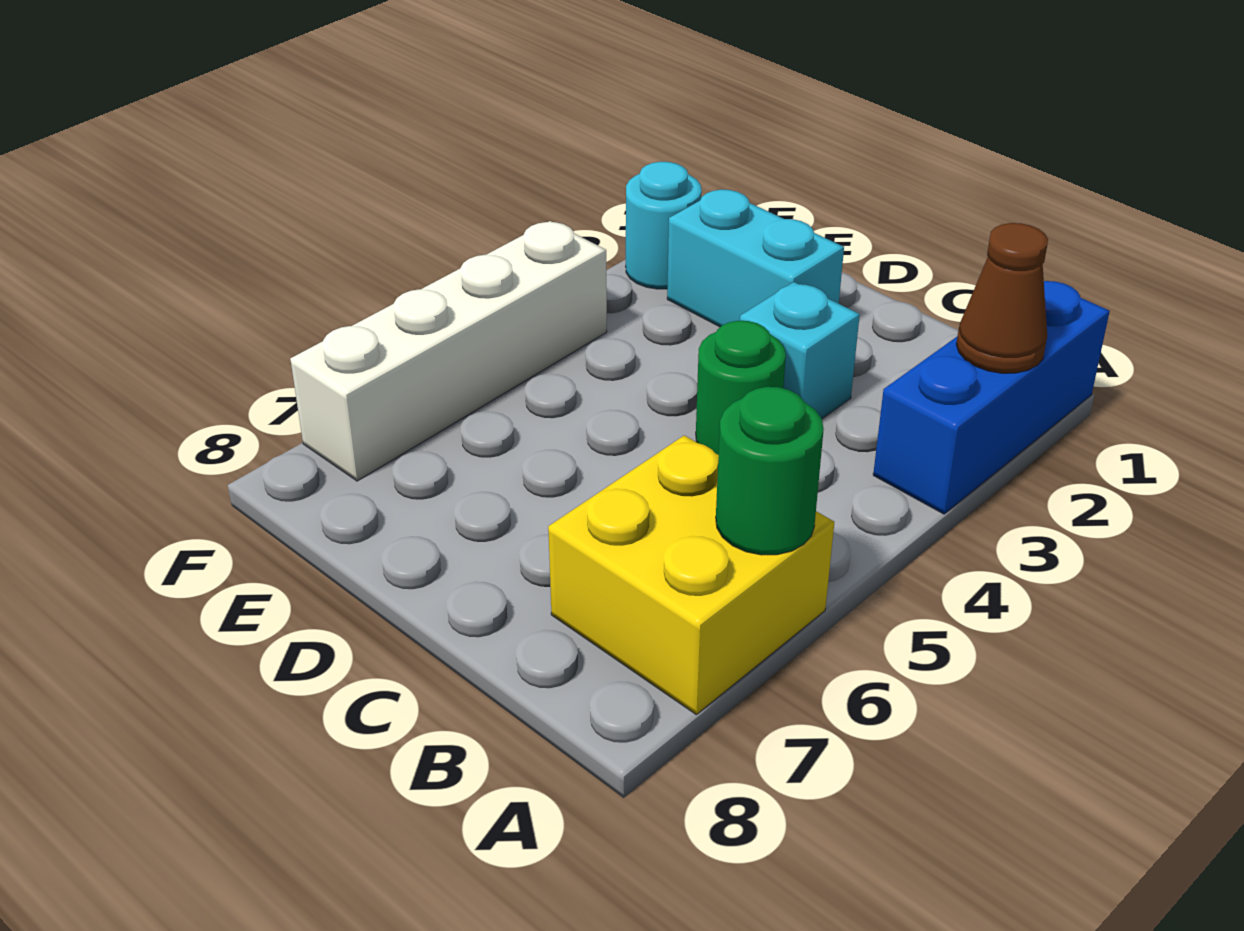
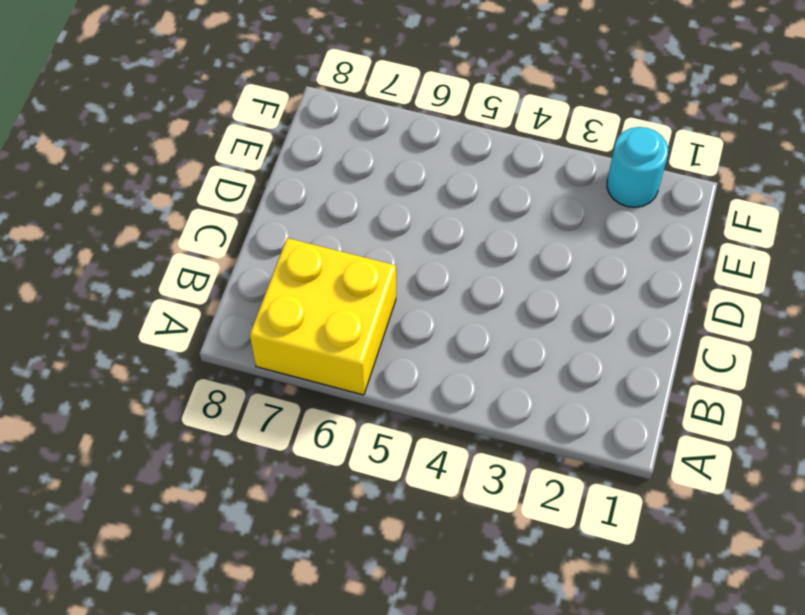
none -> blue 1x3 brick [873,281,1110,514]
none -> cyan 1x1 brick [740,282,860,418]

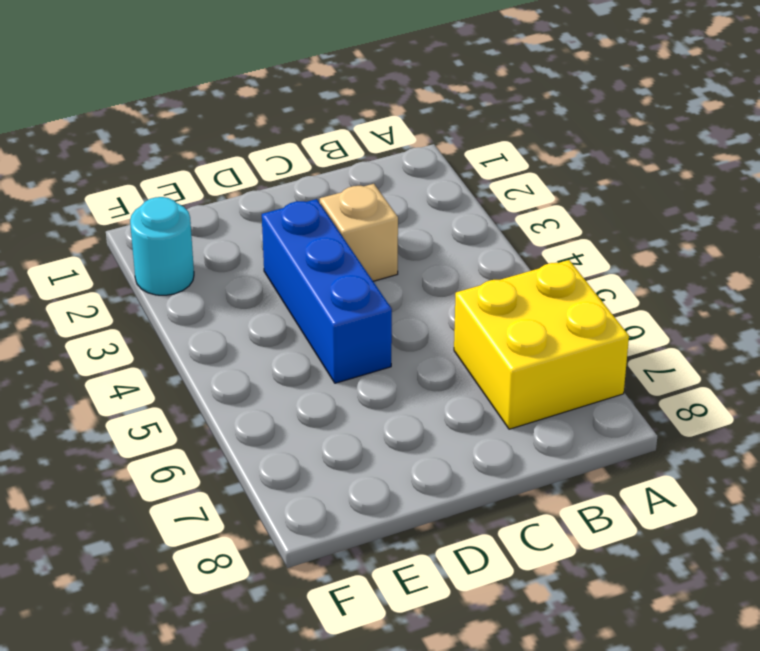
tan 1x1 brick [320,184,398,281] -> cyan 1x1 brick [740,282,860,418]
blue 1x3 brick [262,199,392,383] -> blue 1x3 brick moved to [873,281,1110,514]
none -> green 1x1 round brick [696,321,786,455]
none -> cyan 1x2 brick [667,189,844,327]

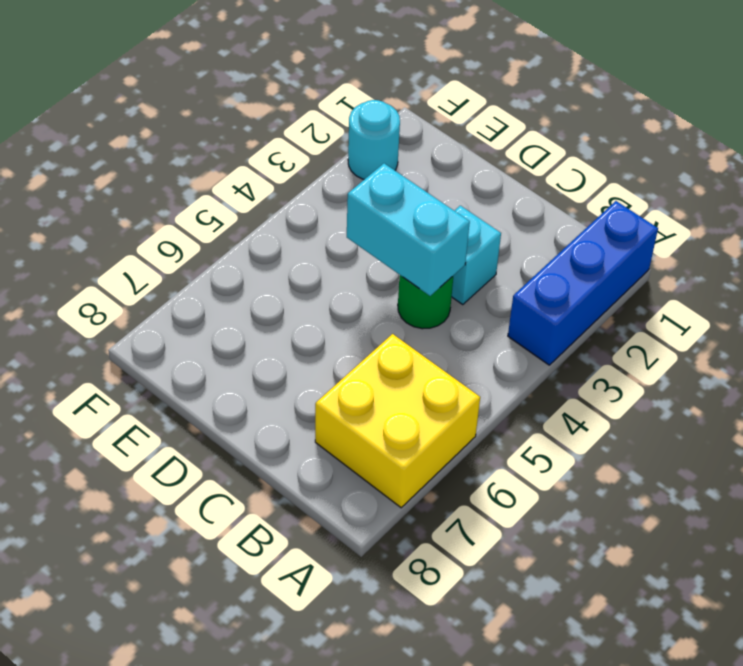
cyan 1x2 brick [347,163,470,296] -> cyan 1x2 brick moved to [667,189,844,327]
none -> white 1x4 brick [290,221,607,481]
none -> brown 1x1 cone [956,223,1048,373]

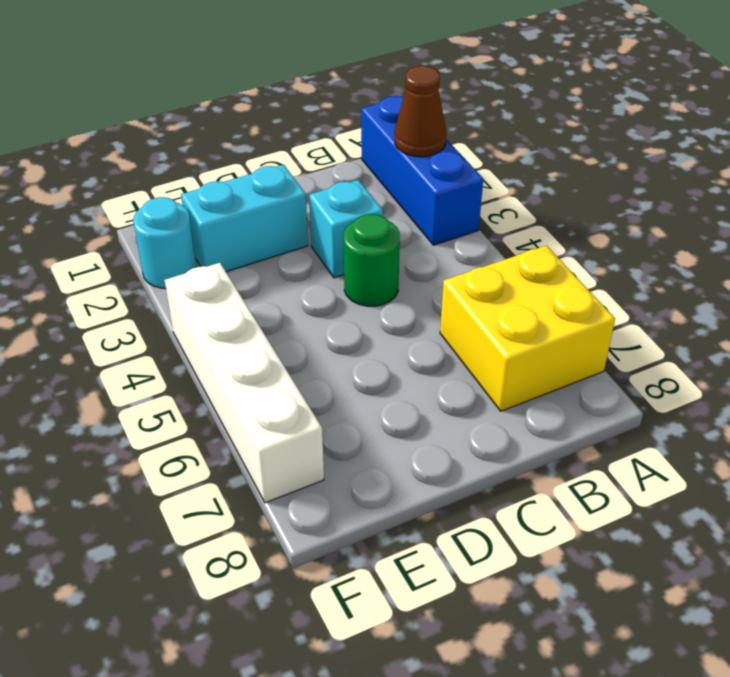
none -> green 1x1 round brick [716,387,824,555]

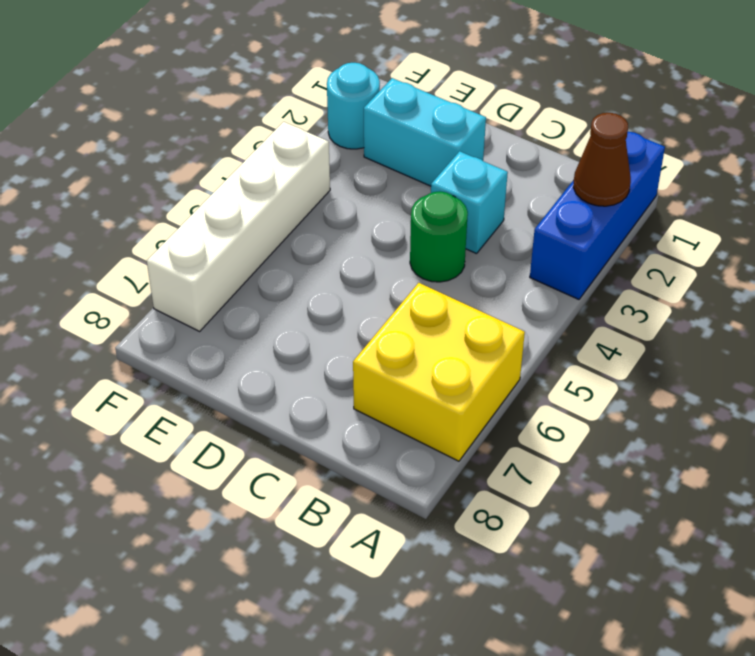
none -> green 1x1 round brick [716,387,824,555]

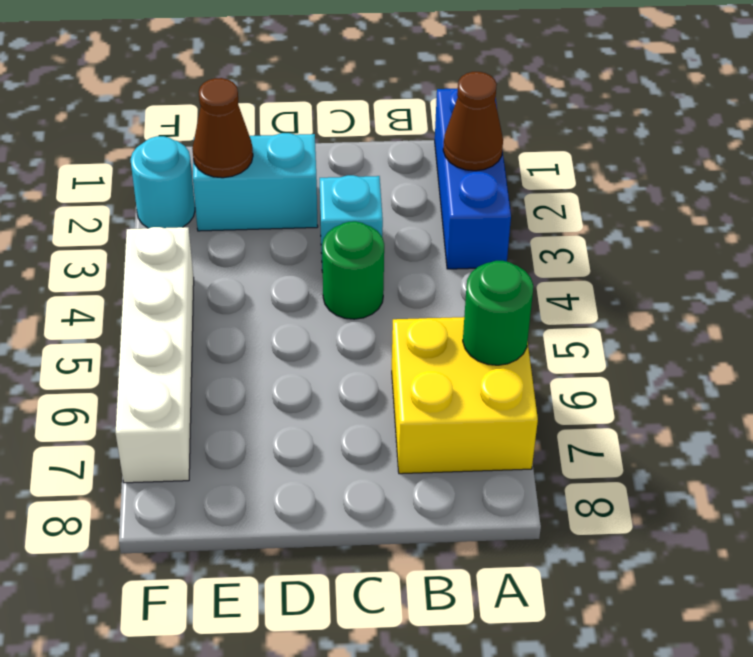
brown 1x1 cone [192,78,253,178] -> none

